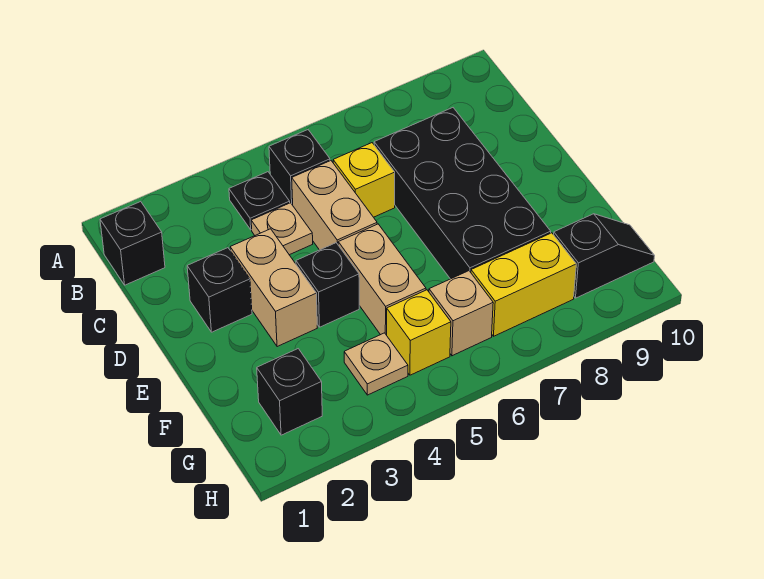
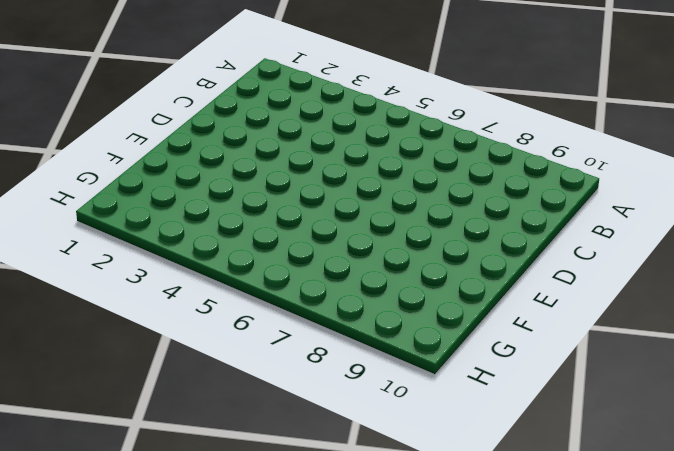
none -> black 1x1 brick [100,202,165,285]
none -> black 1x1 plate [229,172,290,230]
none -> black 1x1 brick [269,130,330,205]

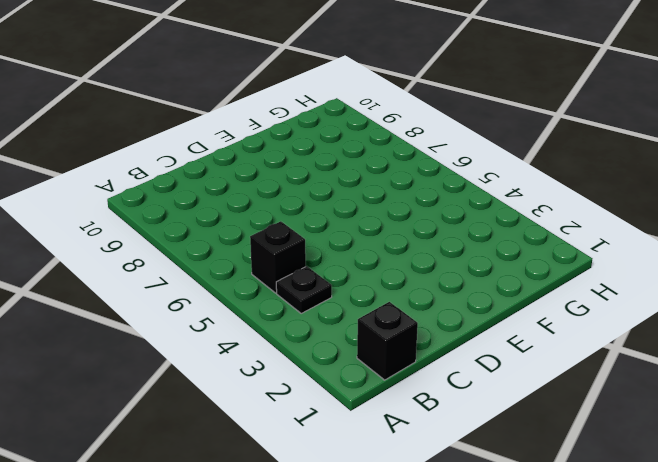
none -> tan 1x1 plate [251,203,313,255]
none -> tan 1x2 brick [292,161,377,250]
none -> yellow 1x1 brick [333,143,395,217]

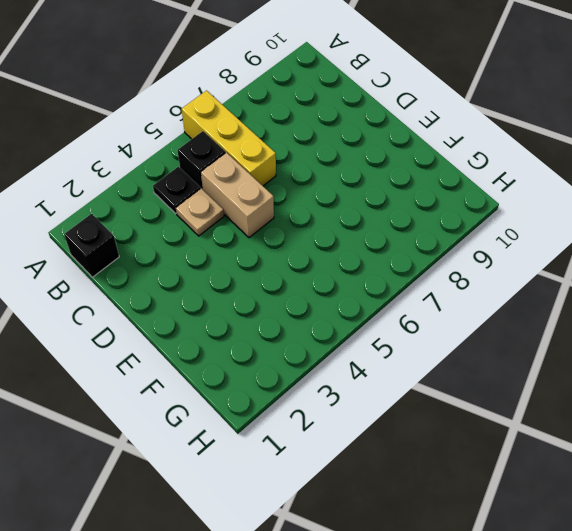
yellow 1x3 brick [182,91,276,186] -> yellow 1x1 brick [333,143,395,217]
none -> black 2x4 brick [374,108,551,279]
none -> black 1x1 brick [187,248,252,332]
none -> tan 1x2 brick [230,229,317,347]

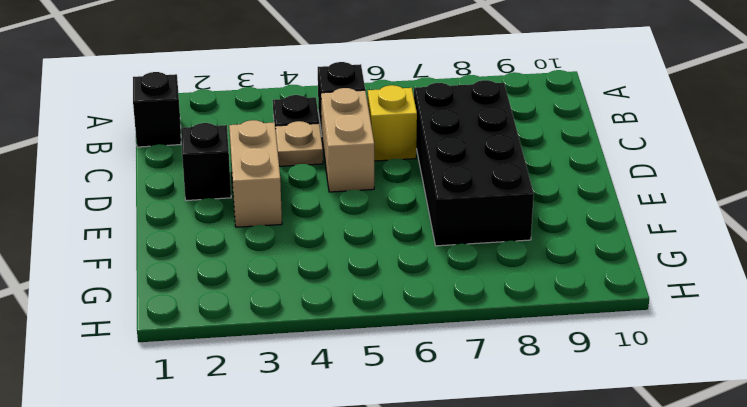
none -> black 1x1 brick [296,243,359,327]
none -> tan 1x2 brick [338,224,426,335]
none -> black 1x1 brick [257,349,322,435]

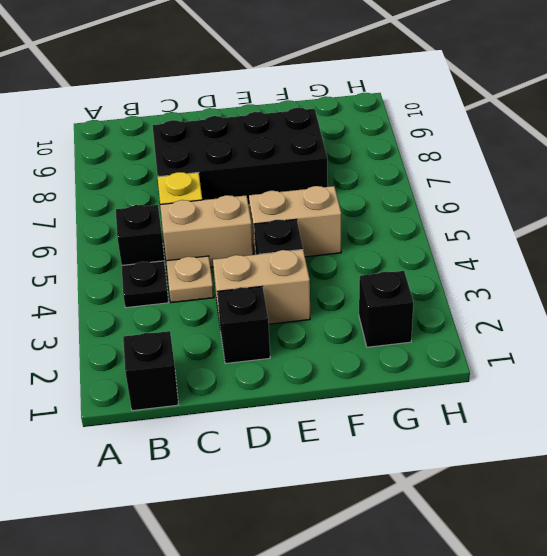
none -> tan 1x1 plate [344,333,408,395]
none -> yellow 1x1 brick [387,290,451,375]
none -> tan 1x1 brick [429,271,493,356]

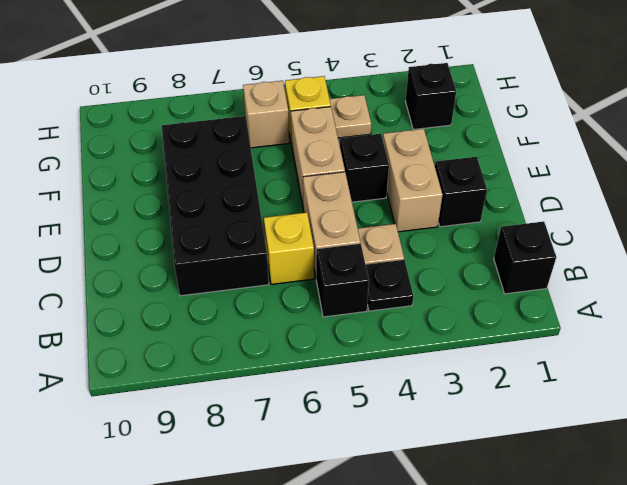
none -> yellow 1x2 brick [471,233,576,336]
none -> black 1x2 slope [554,214,655,298]

